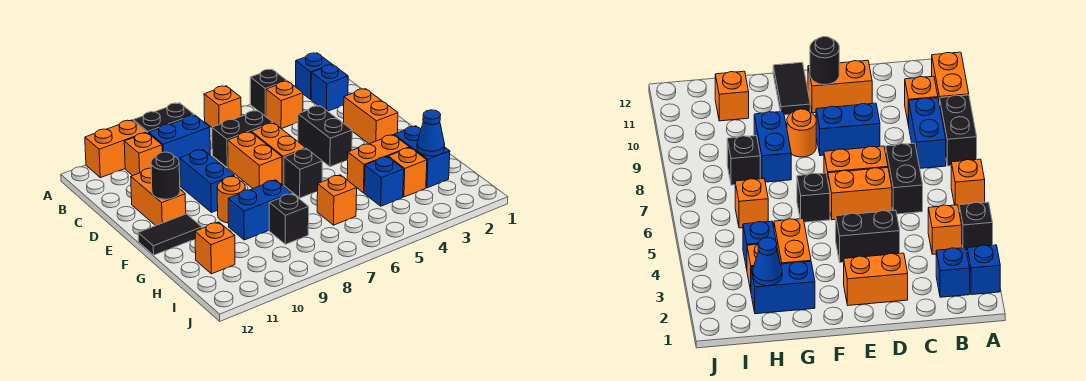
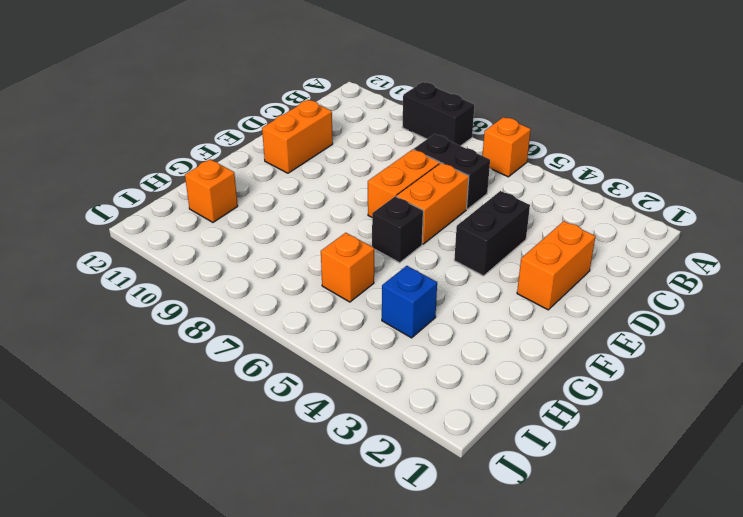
none -> blue 1x1 brick [296,53,332,99]
none -> black 1x1 brick [250,69,287,116]
none -> orange 1x2 brick [85,120,147,178]

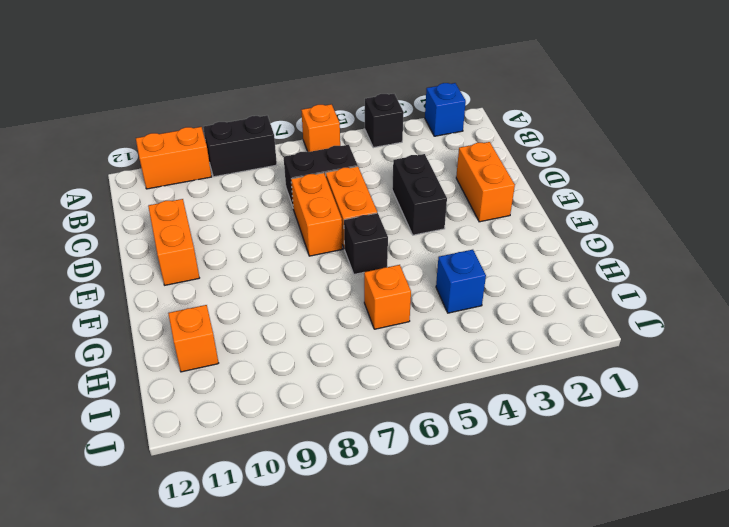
none -> blue 1x1 brick [311,65,348,111]
none -> orange 1x1 brick [266,81,303,129]
none -> blue 1x2 brick [149,115,210,167]

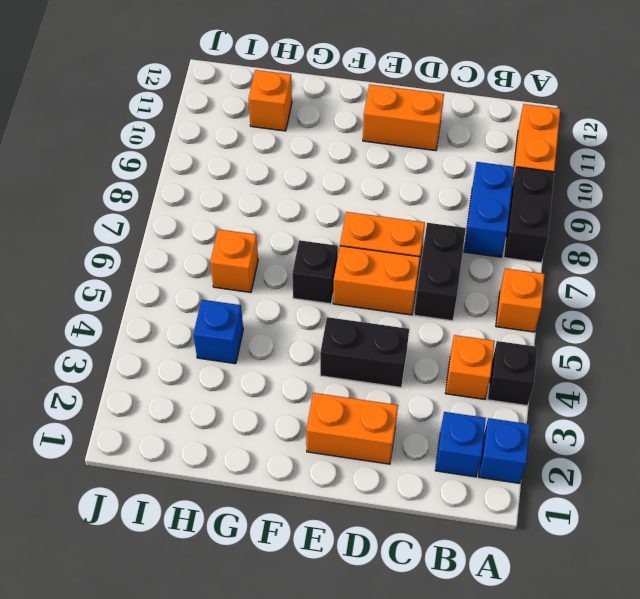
none -> orange 1x1 brick [124,133,162,176]
none -> blue 1x2 brick [180,150,234,213]
none -> orange 1x1 round brick [217,177,245,223]

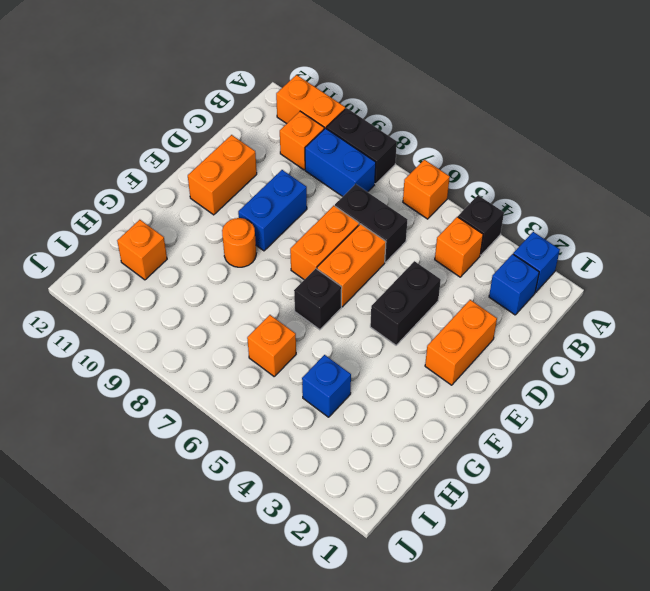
none -> black 1x2 tile [138,214,202,255]
none -> blue 1x2 brick [394,126,450,188]
none -> orange 1x2 brick [347,135,409,193]

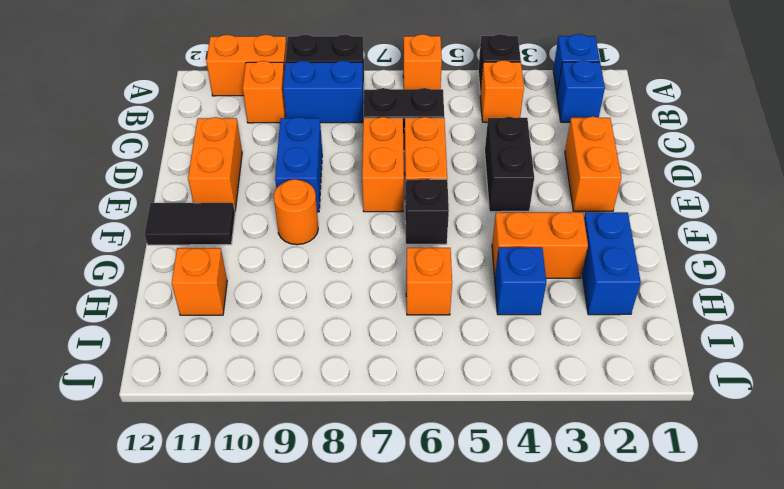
none -> blue 1x2 brick [228,180,292,240]
none -> orange 1x1 brick [388,148,427,197]
none -> black 1x1 brick [269,193,309,244]

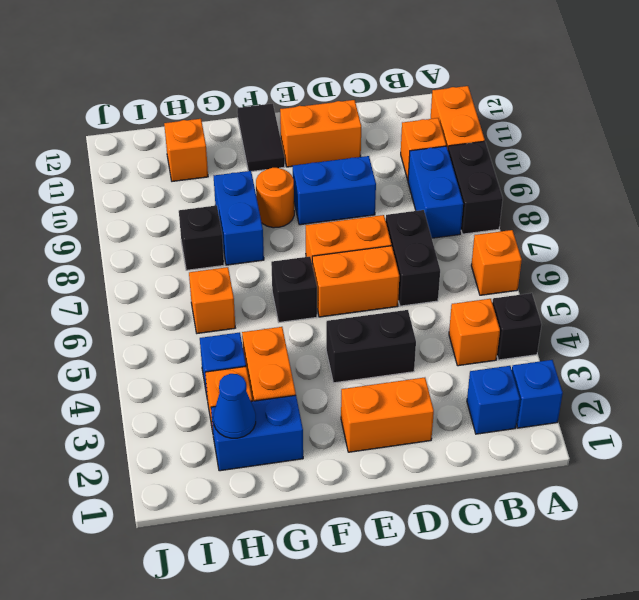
none -> black 1x1 round brick [151,152,180,199]

